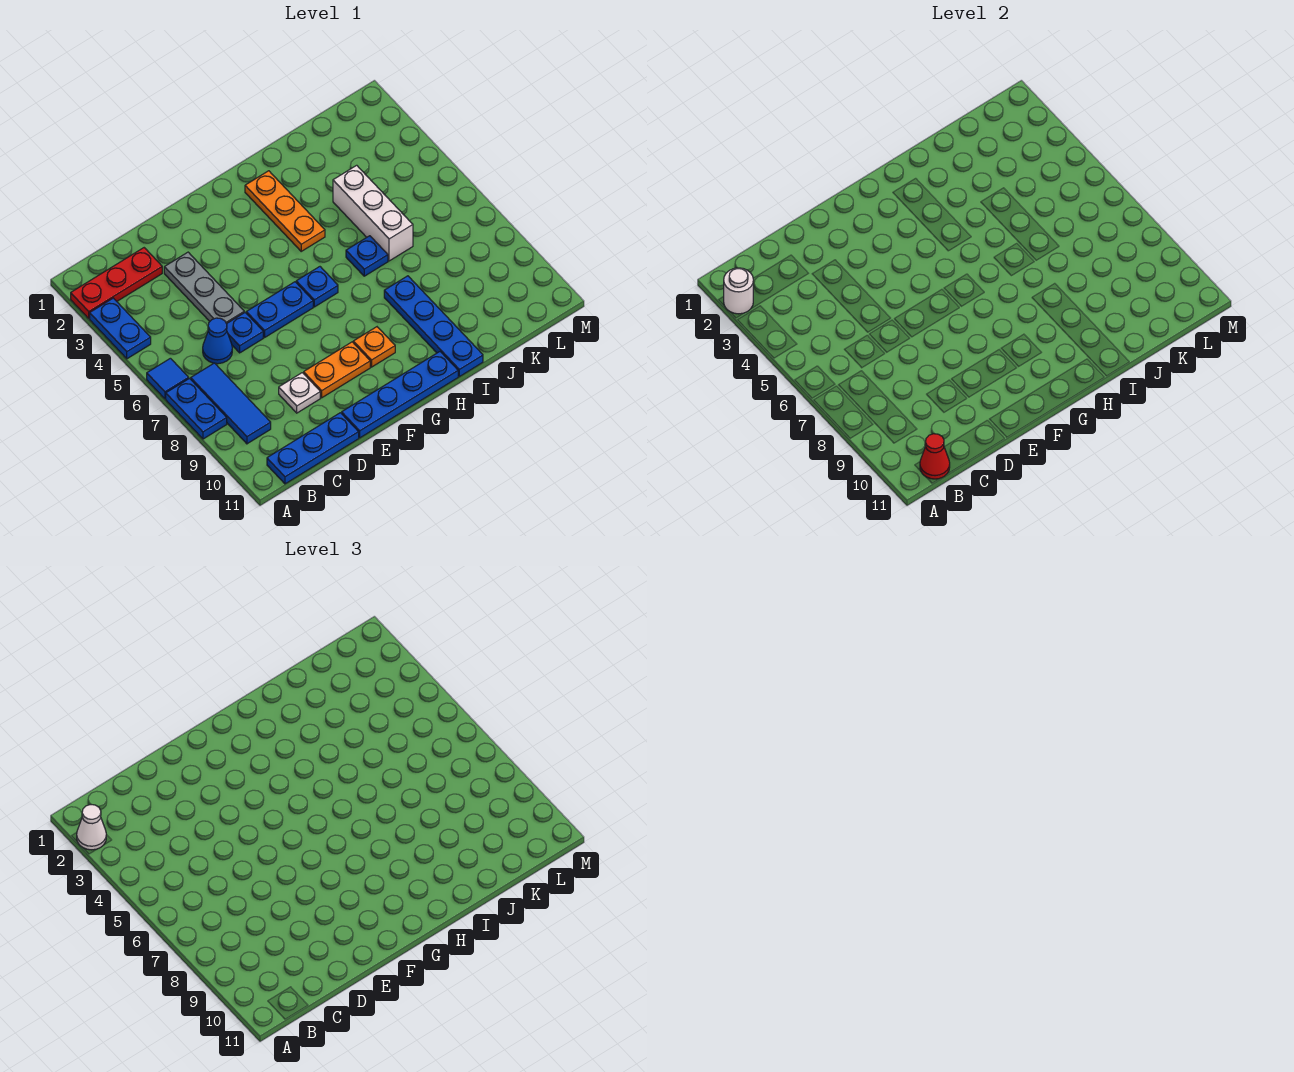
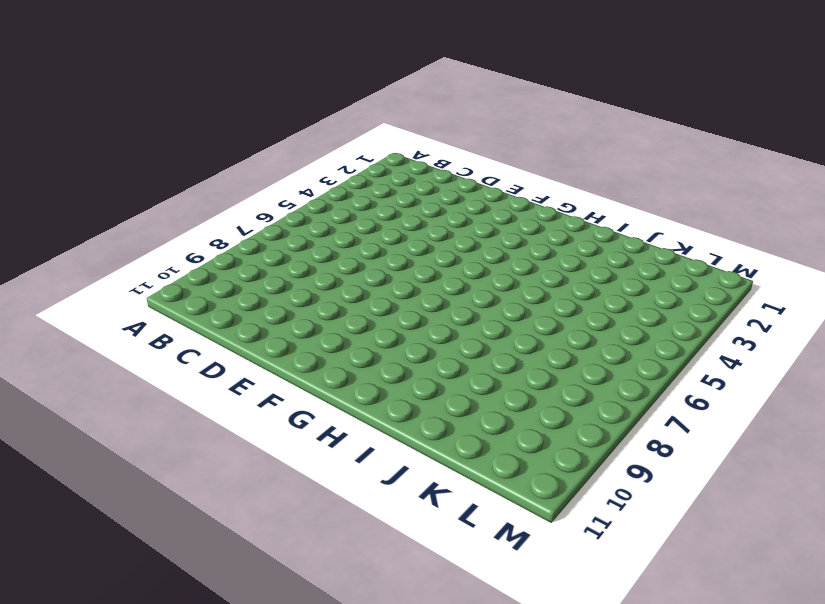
none -> red 1x3 plate [71,248,162,318]
none -> blue 1x2 plate [90,298,151,359]
none -> blue 1x1 tile [147,358,189,399]

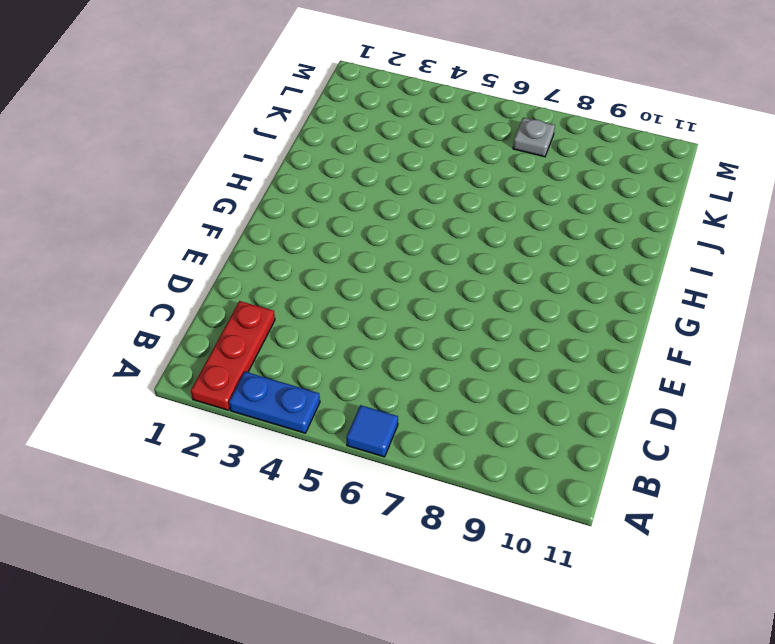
grey 1x1 plate [513,118,555,157] -> none
none -> blue 1x2 plate [166,379,227,439]
none -> blue 1x3 tile [191,363,271,444]
none -> blue 1x3 plate [267,413,359,484]

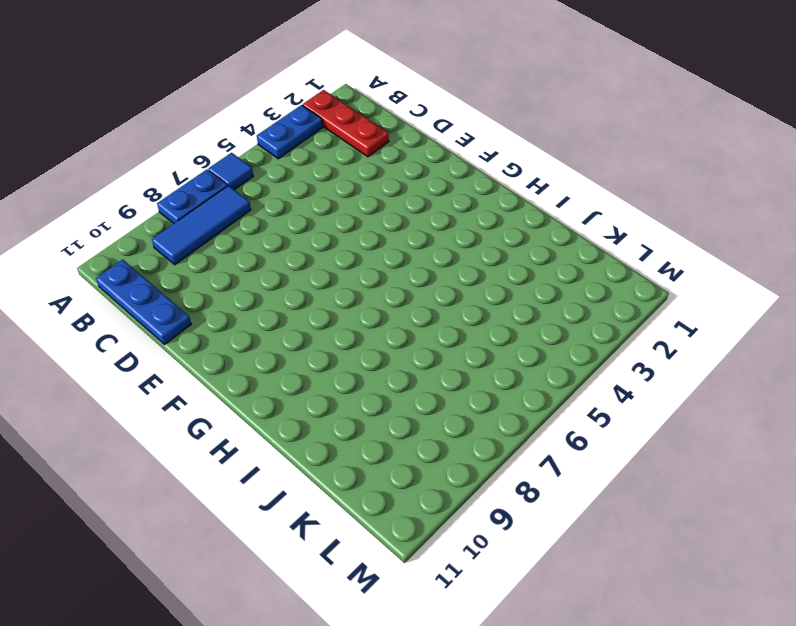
none -> blue 1x1 cone [203,318,232,364]
none -> grey 1x3 plate [164,252,244,324]
none -> blue 1x1 plate [227,313,263,353]

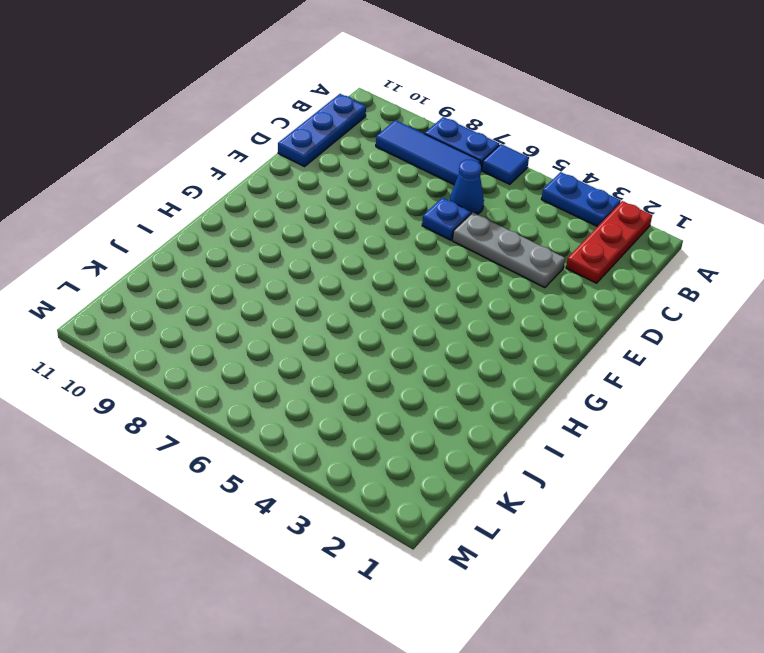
none -> white 1x1 plate [279,373,320,413]
none -> blue 1x2 plate [246,282,313,337]
none -> orange 1x2 plate [304,342,370,398]

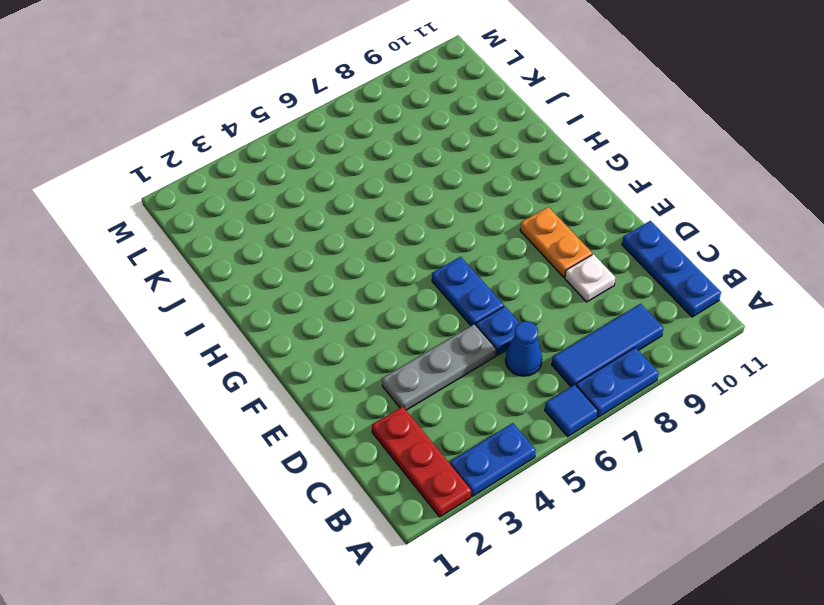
none -> blue 1x4 plate [342,352,458,438]
none -> blue 1x1 plate [296,267,338,307]
none -> orange 1x1 plate [353,327,395,367]

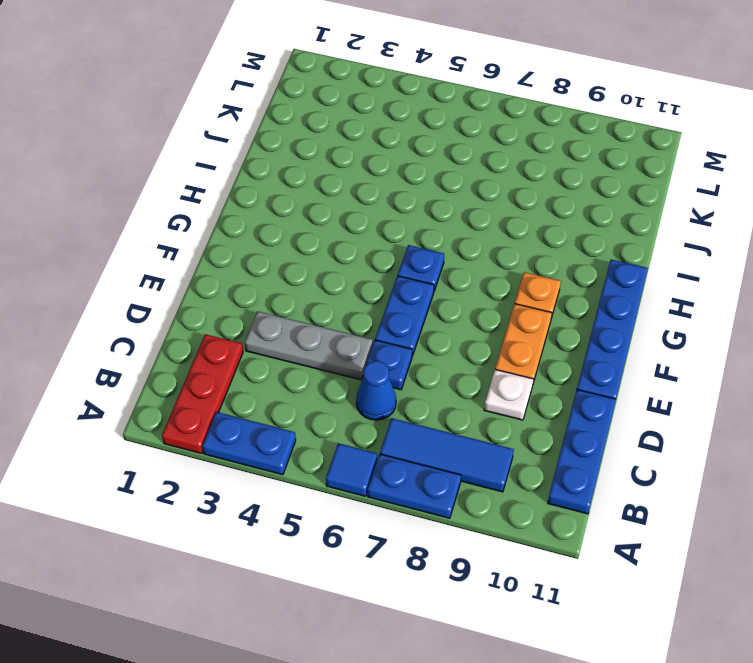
none -> orange 1x3 plate [245,171,325,251]
none -> blue 1x1 plate [346,236,388,276]
none -> blue 1x4 plate [384,276,483,377]

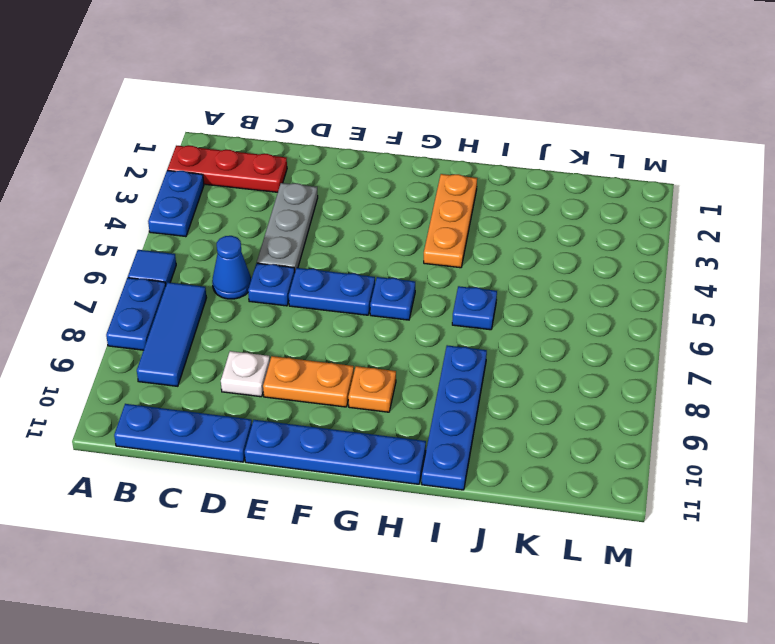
none -> white 1x3 brick [333,165,413,261]
none -> white 1x1 round brick [724,268,753,314]
none -> red 1x1 cone [920,434,950,479]

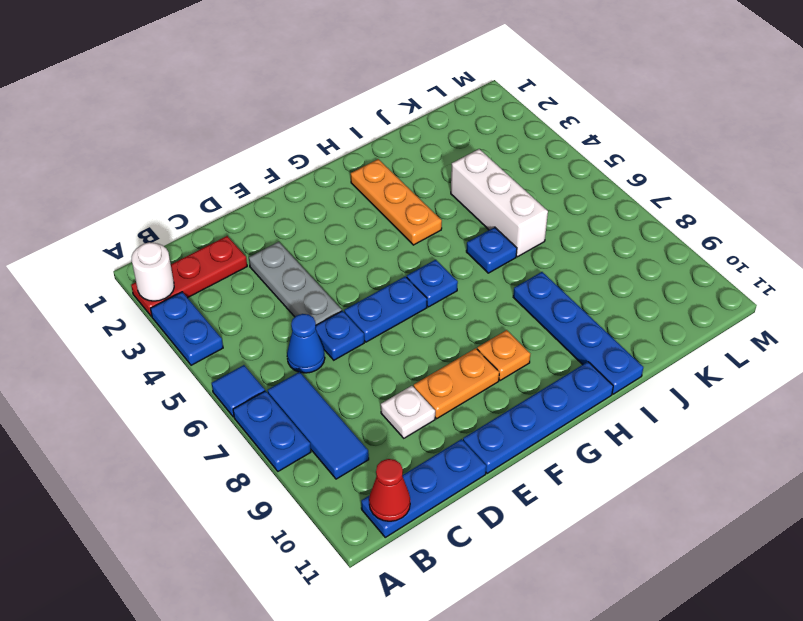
none -> white 1x1 cone [77,805,106,850]

